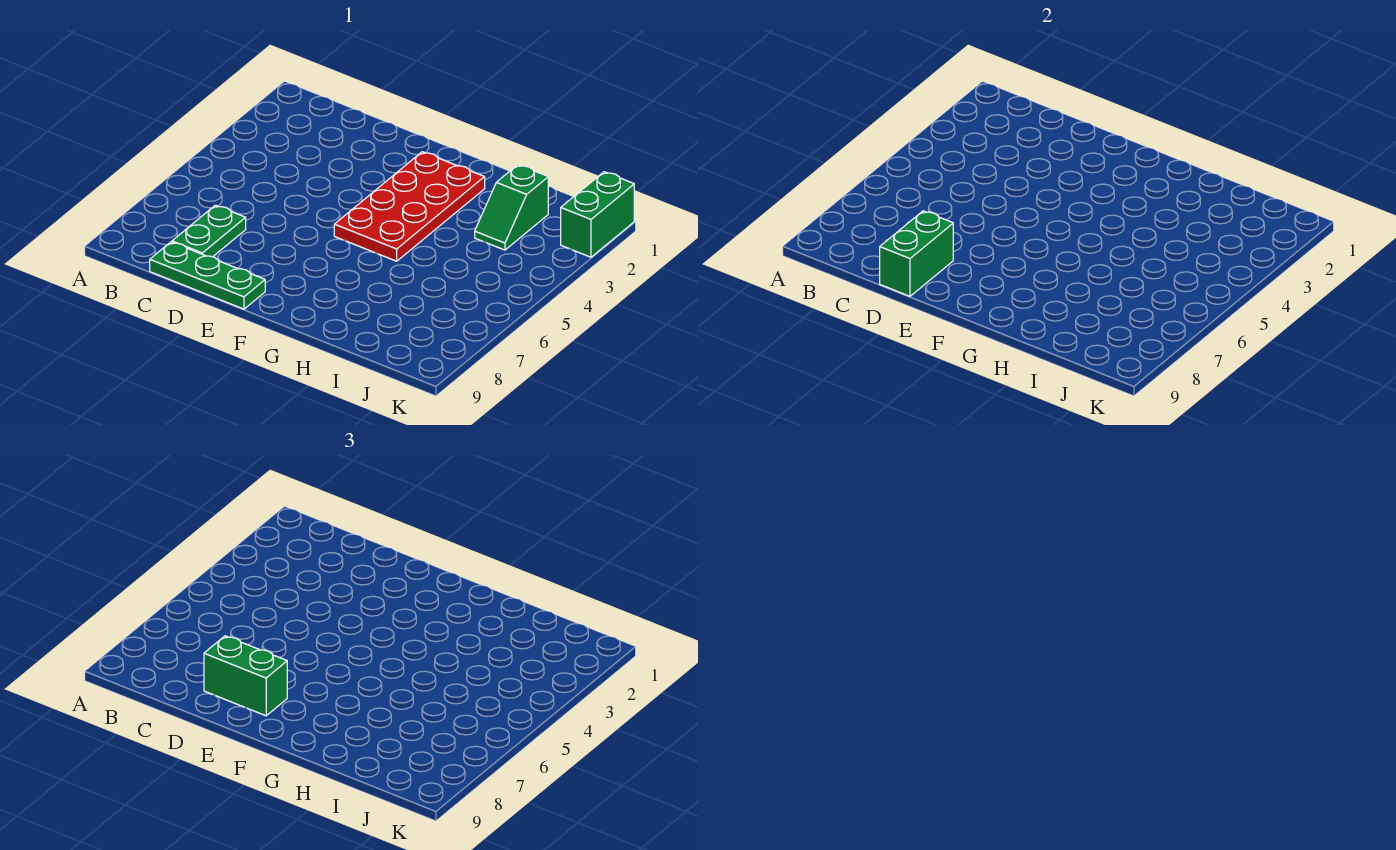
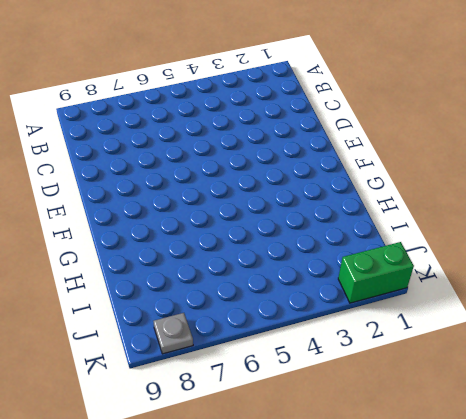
grey 1x1 plate [154,313,193,354] -> none
none -> green 1x2 plate [172,205,246,257]
none -> green 1x3 plate [150,242,265,309]

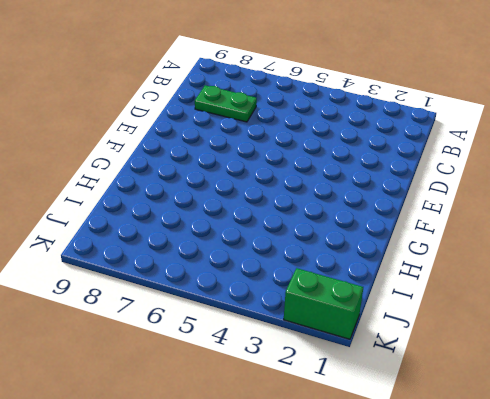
none -> green 1x3 plate [150,242,265,309]
none -> red 2x4 plate [334,152,485,261]

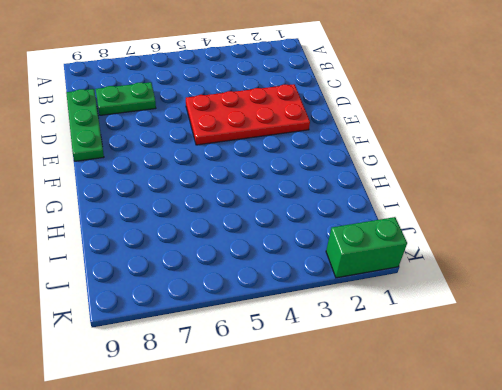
red 2x4 plate [186,84,310,145] -> red 2x4 plate moved to [334,152,485,261]
none -> green 1x2 slope [475,165,548,250]
none -> green 1x2 brick [880,211,953,296]

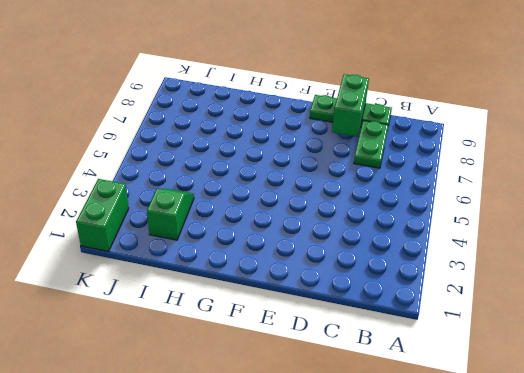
none -> red 2x4 plate [334,152,485,261]
none -> green 1x2 brick [204,636,287,716]

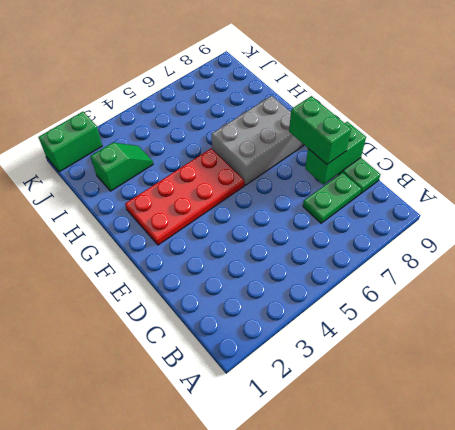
grey 2x3 brick [211,96,304,185] -> none

